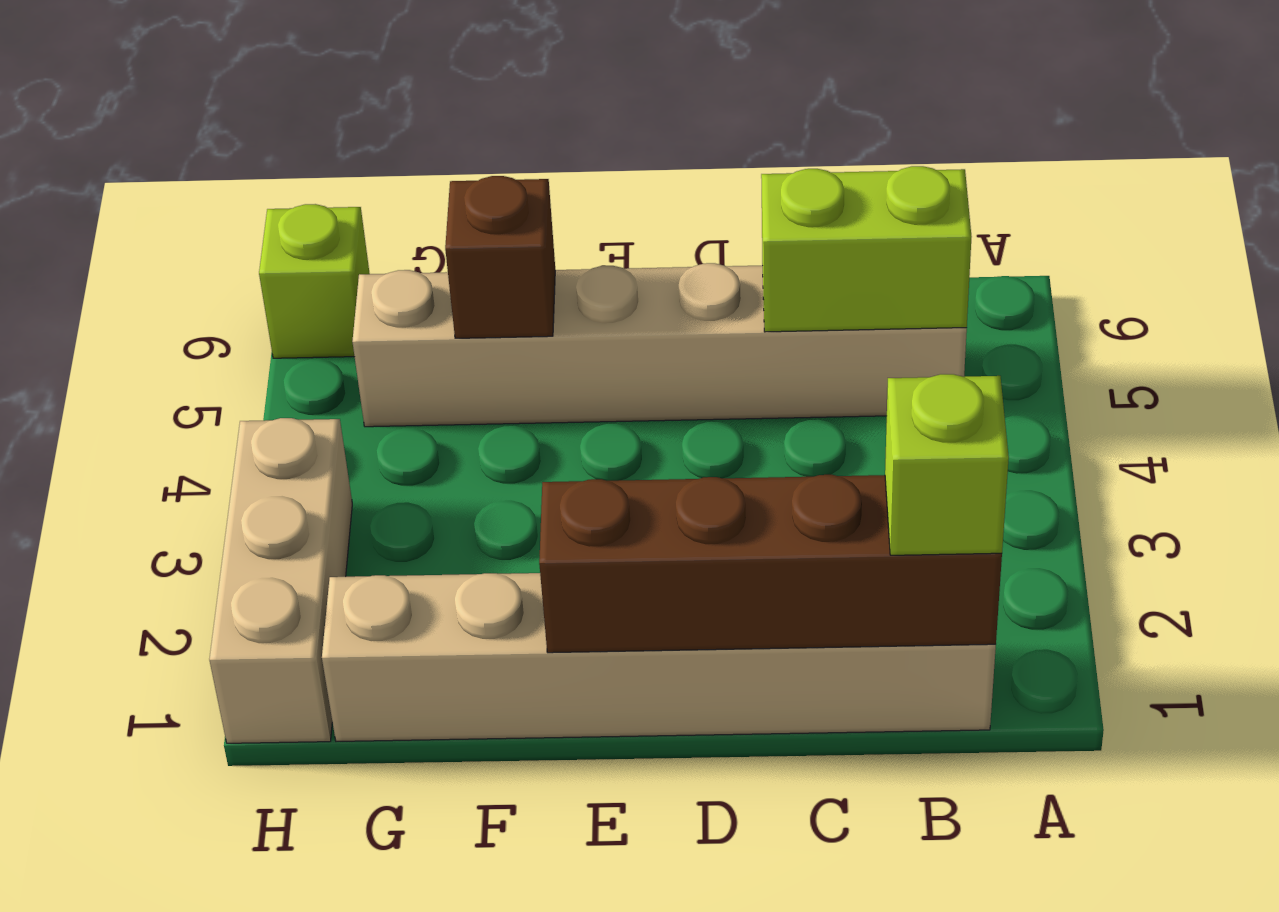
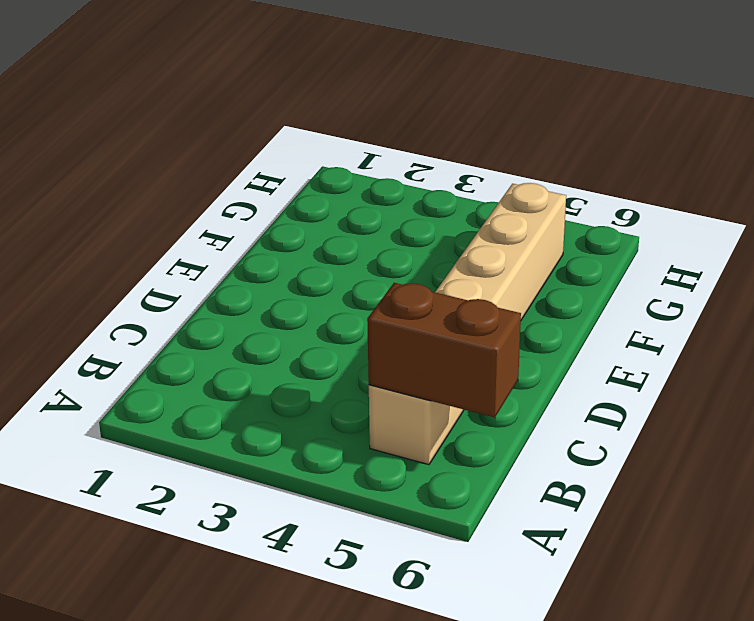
brown 1x2 brick [367,283,521,418] -> lime 1x2 brick [761,166,971,332]
none -> tan 1x6 brick [322,573,996,741]
none -> tan 1x3 brick [209,418,352,743]

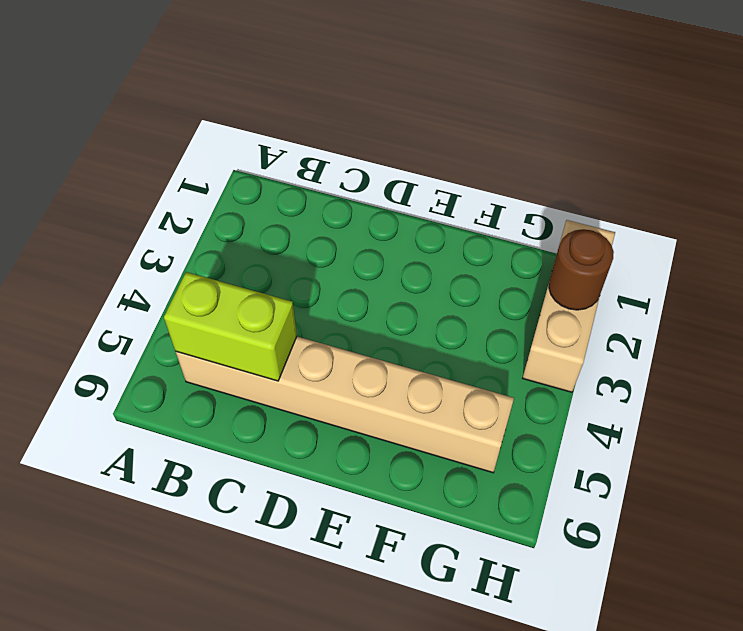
brown 1x1 round brick [549,229,614,310] -> none
none -> tan 1x6 brick [322,573,996,741]
none -> lime 1x1 brick [259,204,370,358]

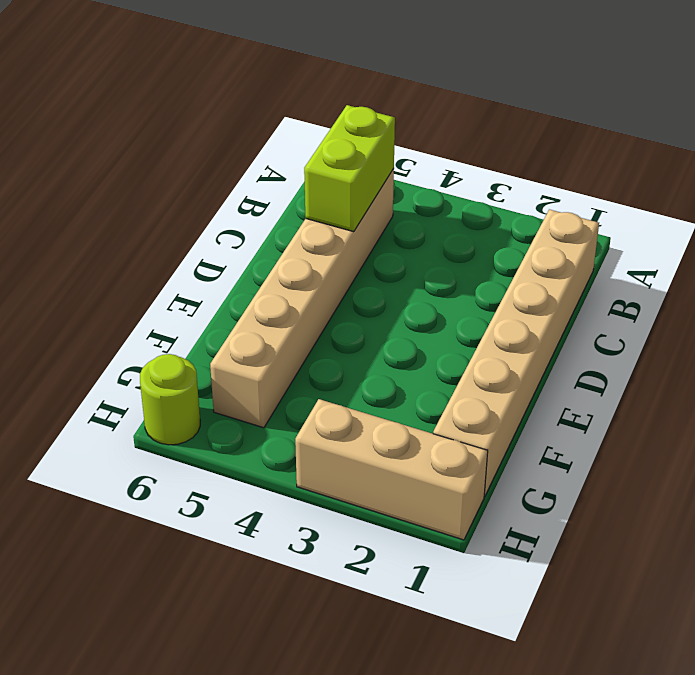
lime 1x1 round brick [140,354,200,445] -> lime 1x1 brick [259,204,370,358]
none -> brown 1x4 brick [539,475,1002,653]
none -> brown 1x1 brick [445,176,555,338]

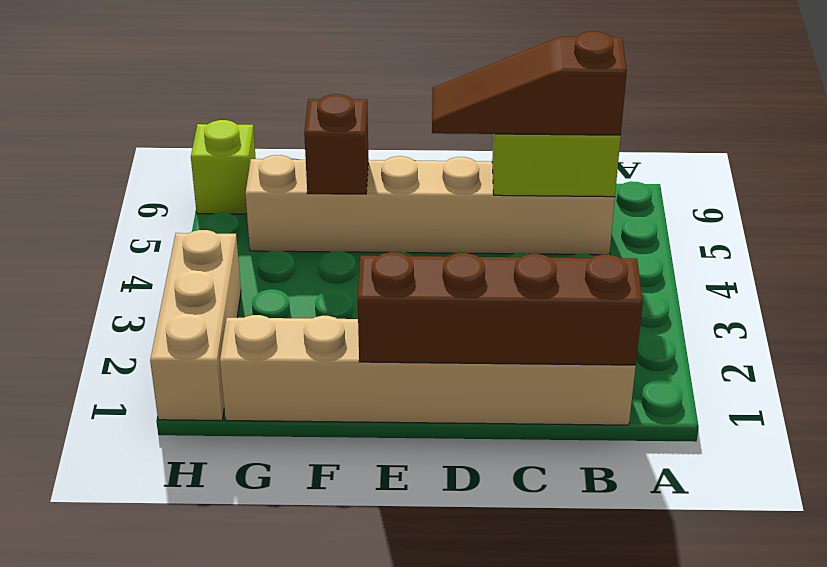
brown 1x3 slope [432,32,627,135] -> none
none -> lime 1x1 brick [885,374,1009,555]

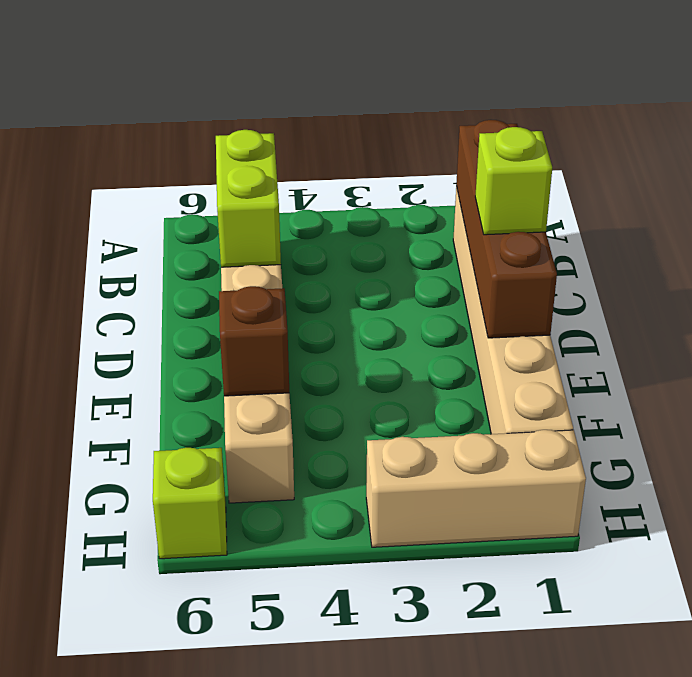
lime 1x1 brick [475,127,552,235] -> lime 1x1 brick moved to [885,374,1009,555]

